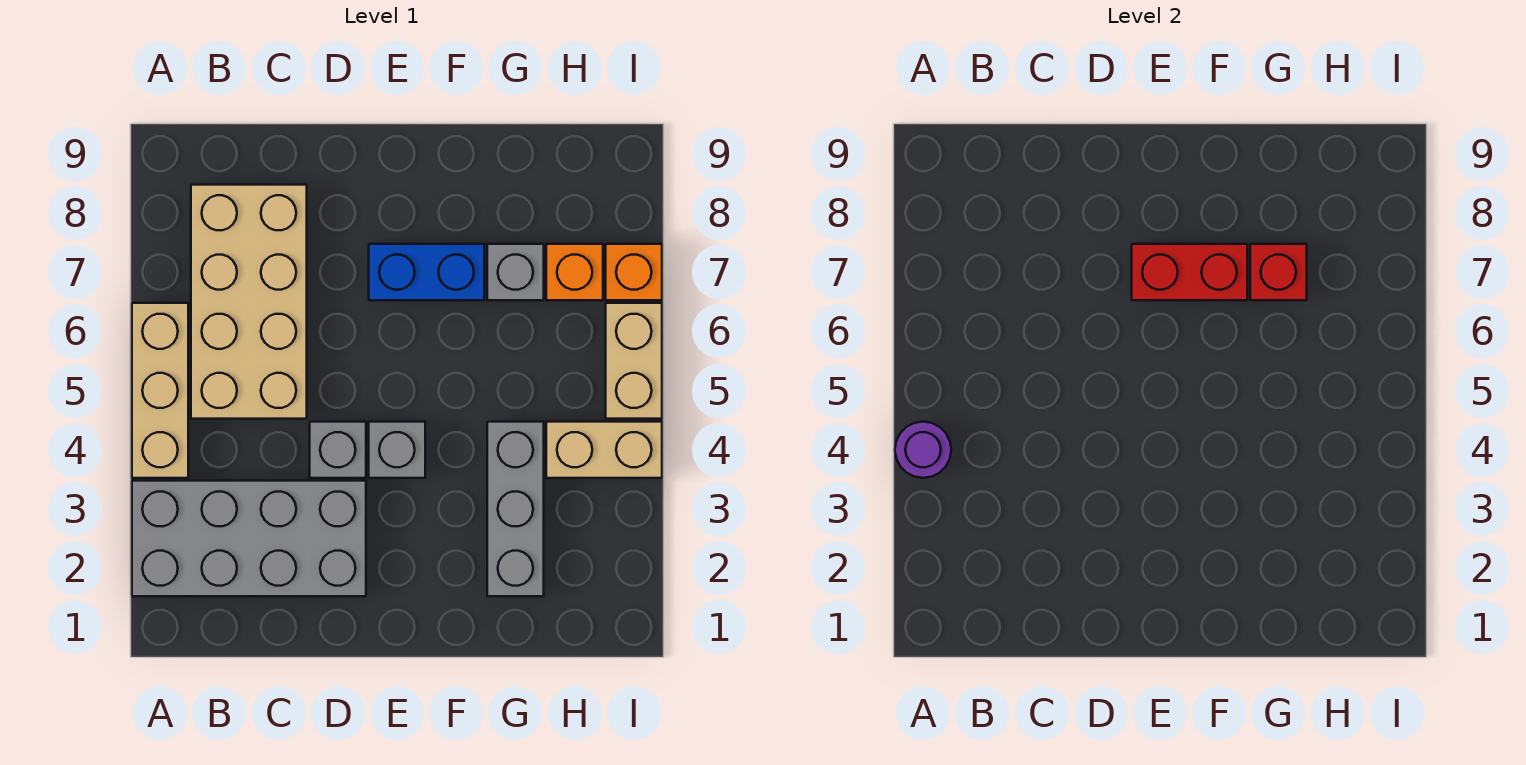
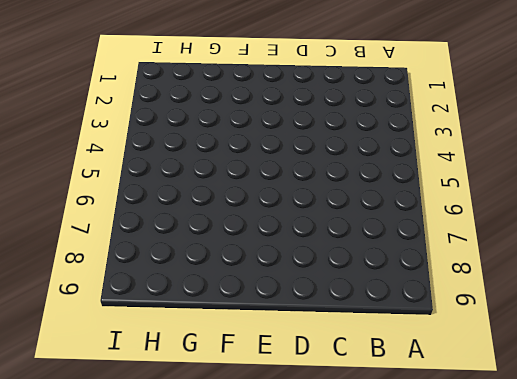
none -> grey 2x4 brick [132,481,366,596]
none -> tan 1x3 brick [132,303,188,478]
none -> tan 2x4 brick [191,185,307,419]

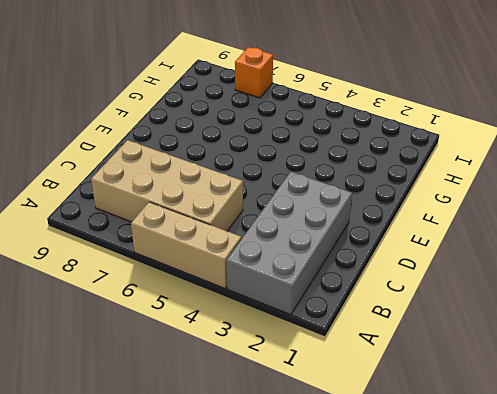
none -> grey 1x1 brick [310,422,366,478]
none -> grey 1x1 brick [369,422,425,478]
none -> blue 1x2 brick [369,244,484,300]

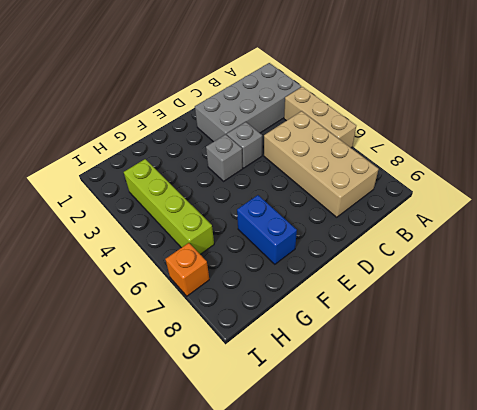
blue 1x2 brick [237,195,297,264] -> blue 1x2 brick turned to [369,244,484,300]
lime 1x4 brick [124,159,214,254] -> tan 1x2 brick [546,422,662,478]
none -> grey 1x3 brick [487,422,544,596]
none -> grey 1x1 brick [487,244,544,300]
none -> orange 1x1 brick [546,244,603,300]

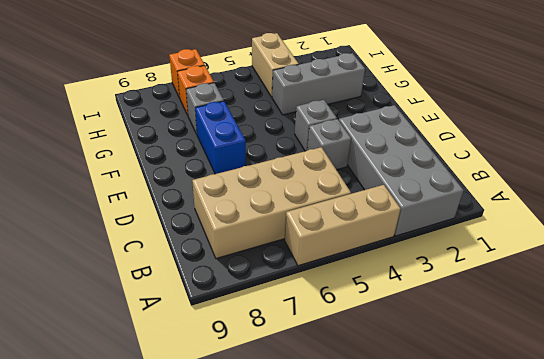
none -> tan 1x2 brick [606,303,662,419]
none -> purple 1x1 round brick [895,422,951,478]
none -> red 1x2 brick [1132,244,1247,300]

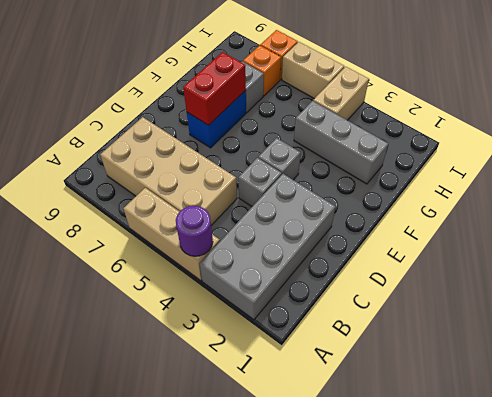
none -> red 1x1 brick [1250,244,1307,300]

